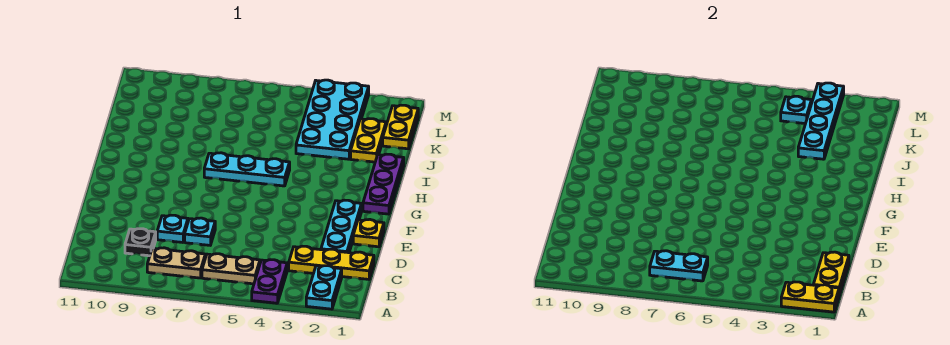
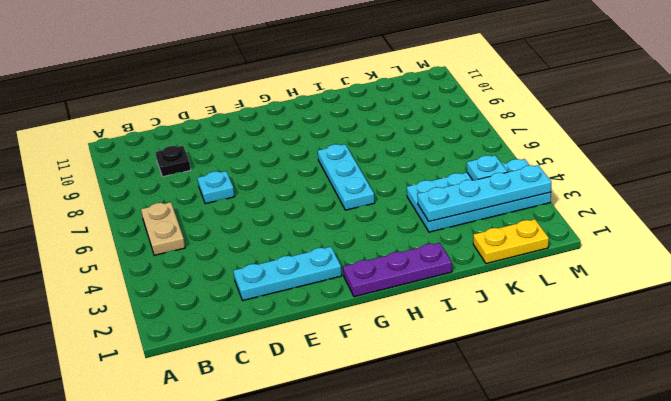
none -> cyan 1x2 plate [306,266,342,309]
none -> purple 1x2 plate [252,260,287,303]
none -> tan 1x2 plate [147,248,205,278]

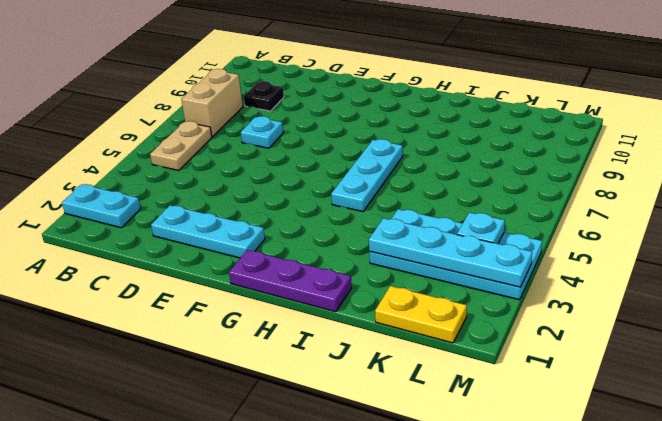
tan 1x2 brick [181,69,243,137] -> tan 1x2 plate [147,248,205,278]
none -> purple 1x2 plate [252,260,287,303]
none -> yellow 1x3 plate [289,246,374,279]
none -> cyan 1x1 plate [157,215,188,242]

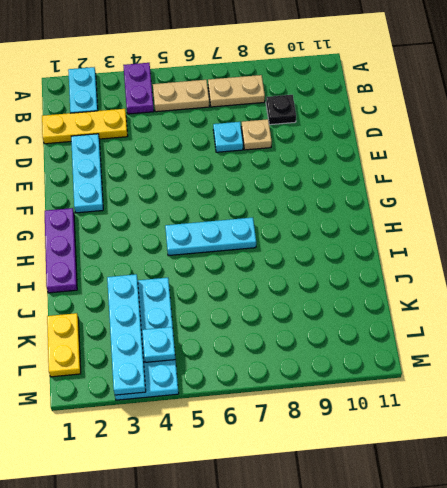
tan 1x1 plate [241,119,272,150] -> cyan 1x1 plate [157,215,188,242]
none -> yellow 1x1 plate [353,219,384,247]
none -> yellow 1x2 plate [351,119,386,162]
none -> yellow 1x2 plate [781,282,839,312]

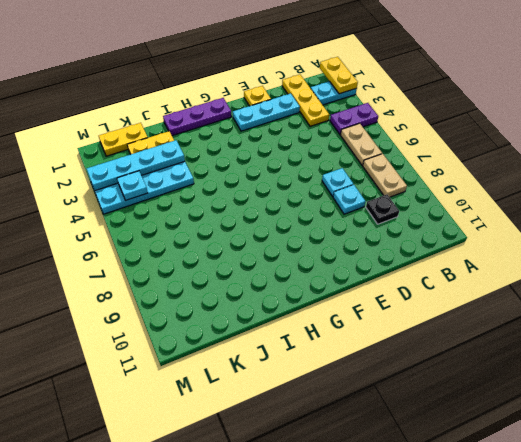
none -> cyan 1x3 plate [204,153,290,186]
none -> yellow 1x2 plate [813,252,849,295]
none -> cyan 1x2 plate [650,251,708,281]

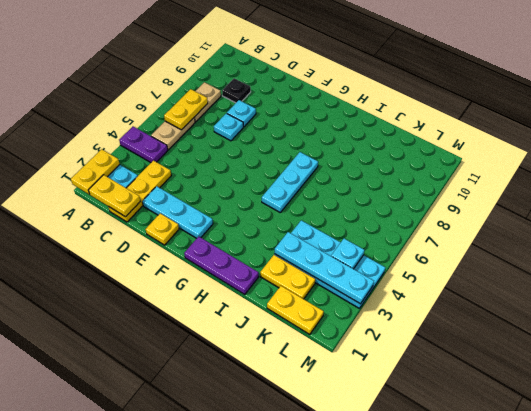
yellow 1x2 plate [164,89,208,130] -> cyan 1x2 plate [650,251,708,281]

